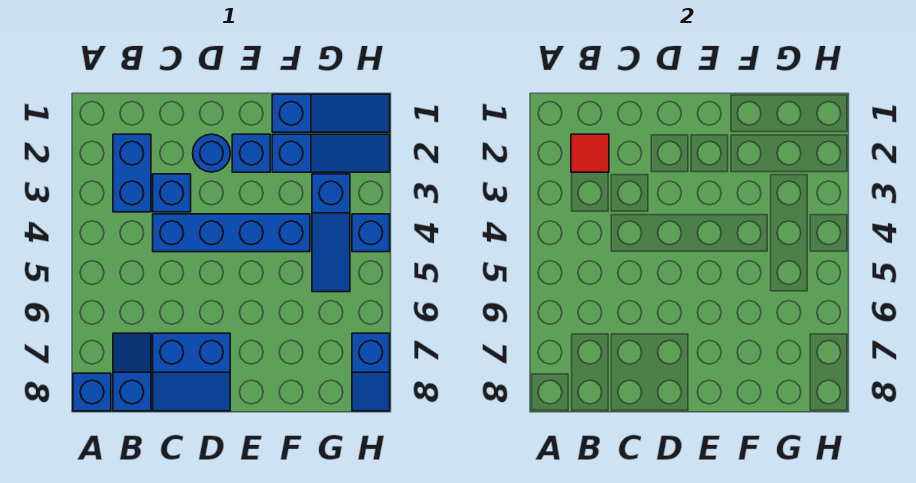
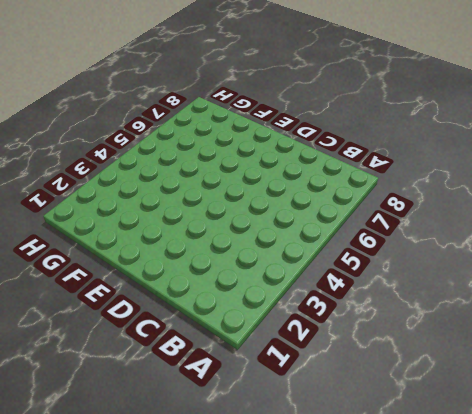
none -> blue 1x1 brick [73,373,111,411]
none -> blue 1x2 brick [113,134,151,212]
none -> blue 1x2 slope [113,333,151,411]

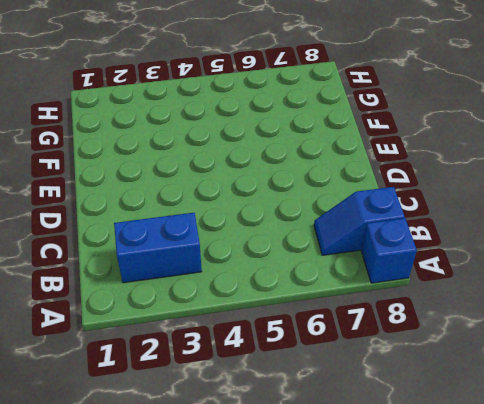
none -> blue 1x1 brick [153,174,191,212]
none -> blue 1x4 brick [153,214,310,252]
none -> blue 2x2 slope [153,333,230,411]

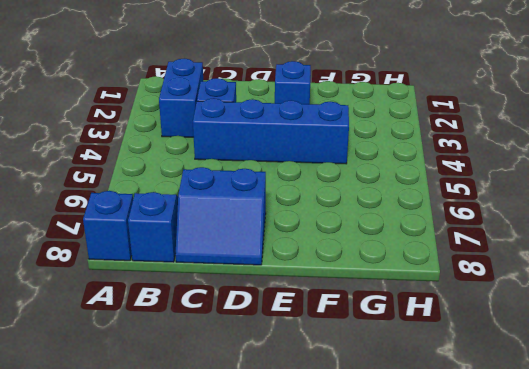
none -> blue 1x1 round brick [193,134,230,172]
none -> blue 1x3 slope [272,94,390,132]
none -> blue 1x3 slope [272,134,390,172]

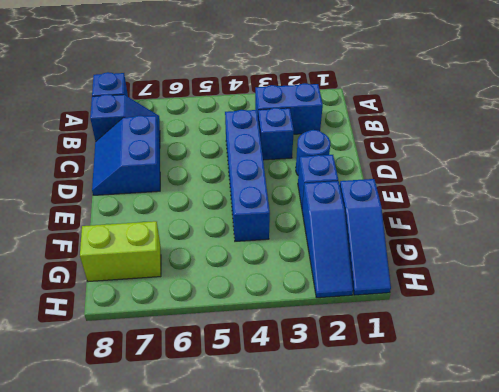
lime 1x2 brick [80,221,161,282] -> none
none -> blue 1x3 slope [312,174,350,292]
none -> blue 1x1 brick [352,214,390,252]
none -> blue 1x2 slope [352,333,390,411]

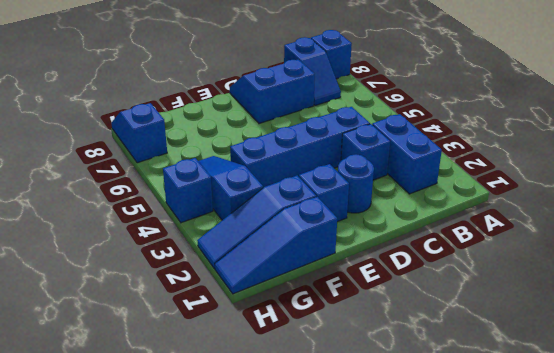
none -> red 1x1 tile [571,134,609,172]

